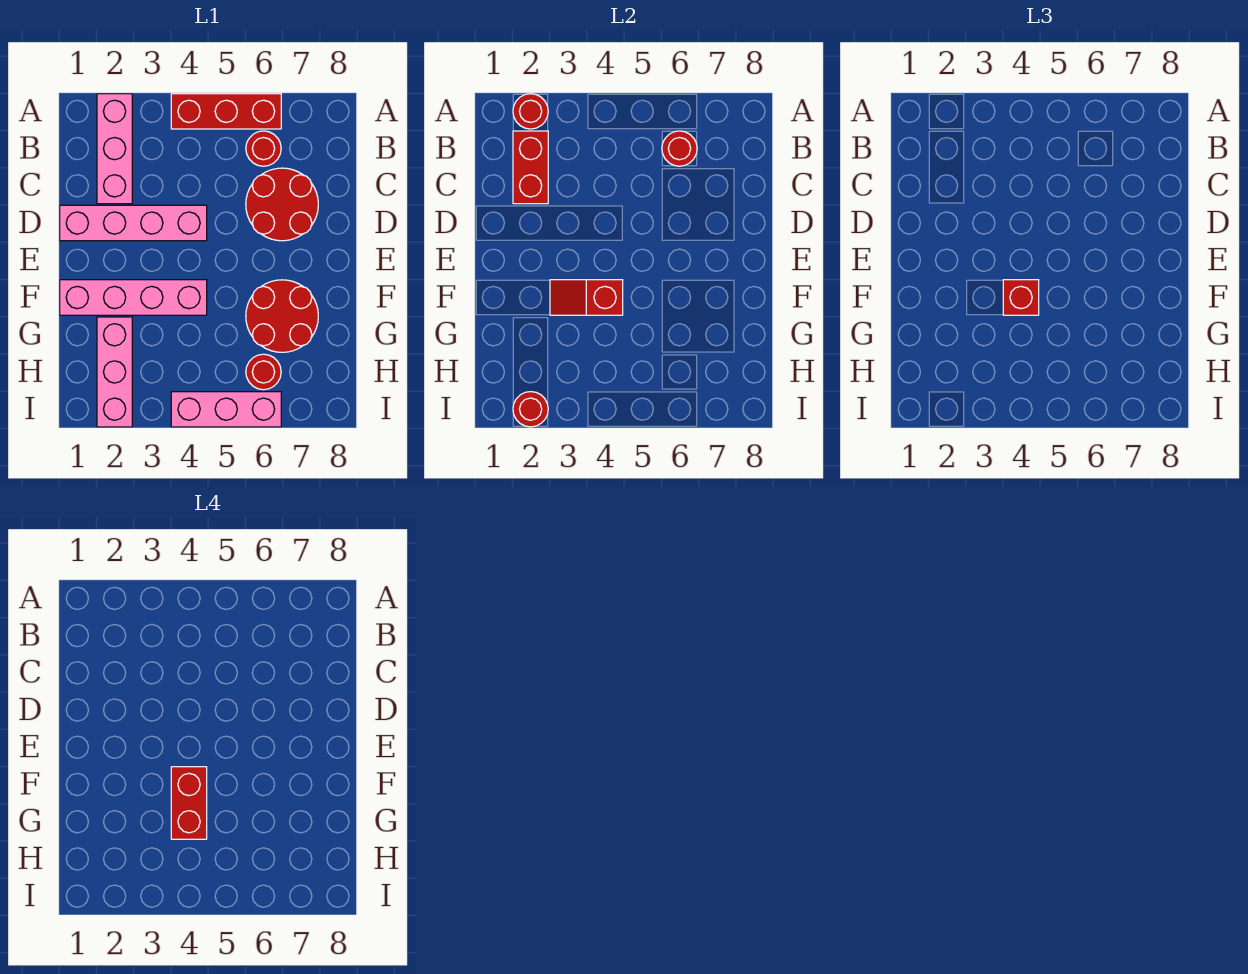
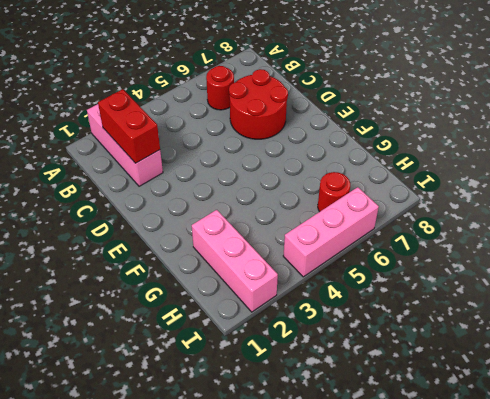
none -> red 1x3 brick [171,94,281,129]
none -> pink 1x4 brick [60,205,207,241]
none -> pink 1x4 brick [60,280,207,315]

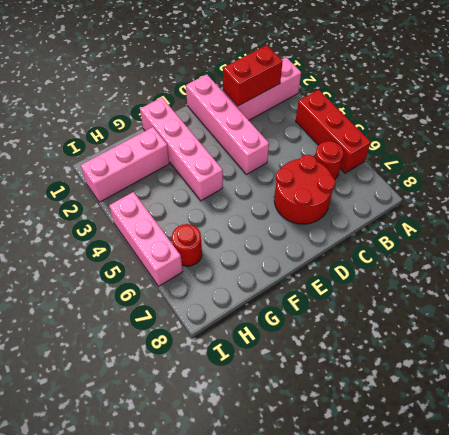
none -> red 2x2 round brick [246,280,318,352]
none -> red 1x1 round brick [513,94,548,129]
none -> red 1x1 round brick [662,131,697,166]

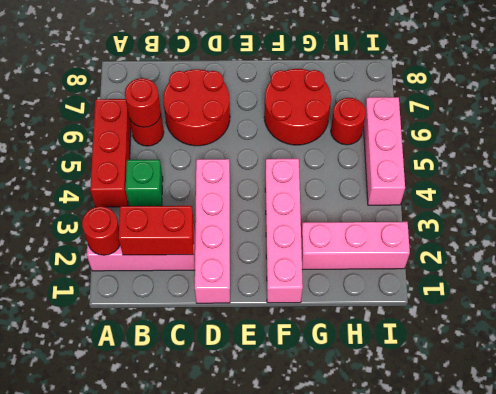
green 1x1 brick [126,159,163,206] -> none
none -> red 1x2 slope [550,280,623,315]
none -> red 1x1 round brick [513,392,548,427]
none -> red 1x1 brick [1003,280,1039,315]

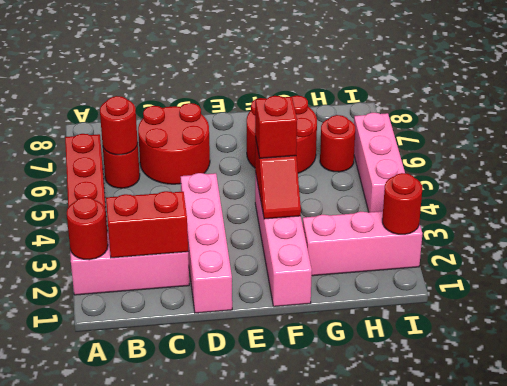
none -> red 1x2 brick [171,767,207,839]

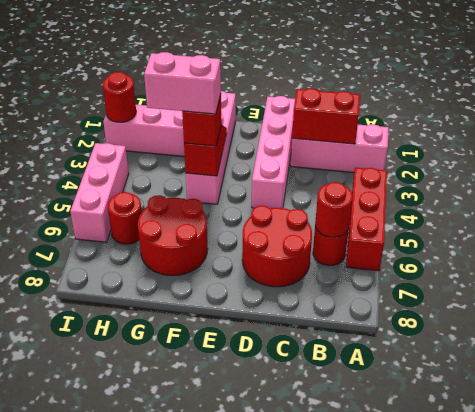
pink 1x2 brick [144,52,221,114] -> red 1x2 brick [171,767,207,839]
none -> red 1x1 round brick [513,94,548,129]

